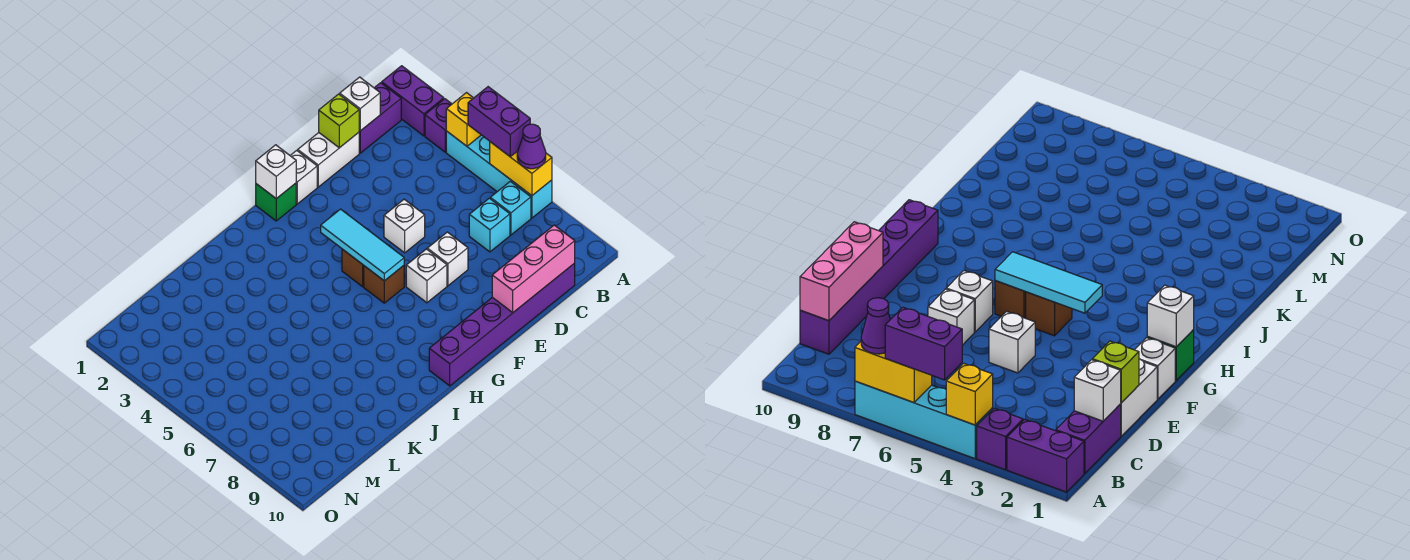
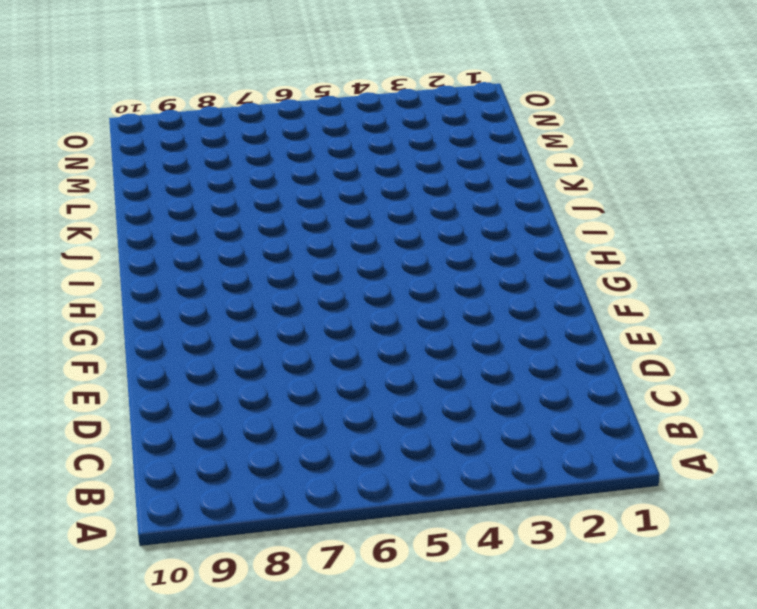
none -> purple 1x2 brick [382,66,444,136]
none -> purple 1x1 brick [425,99,452,152]
none -> cyan 1x4 brick [446,131,552,218]

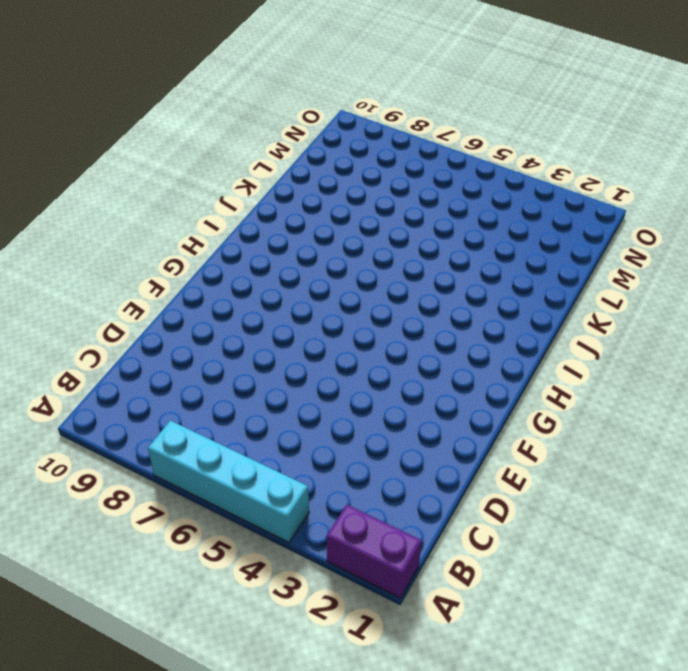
none -> purple 1x1 brick [425,99,452,152]
none -> purple 1x2 brick [359,83,401,153]
none -> cyan 1x1 brick [490,181,531,235]

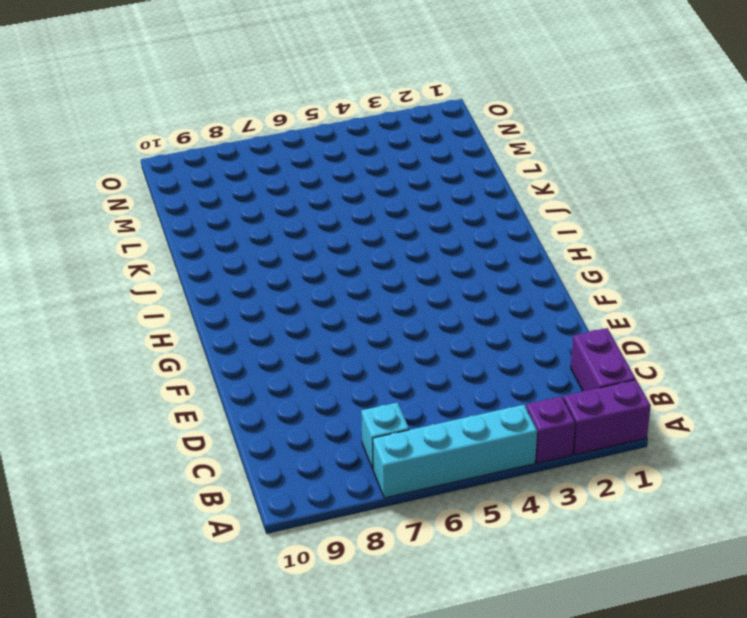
none -> cyan 1x1 brick [469,198,510,252]
none -> purple 1x6 brick [429,263,575,386]
none -> white 1x2 brick [298,132,359,187]

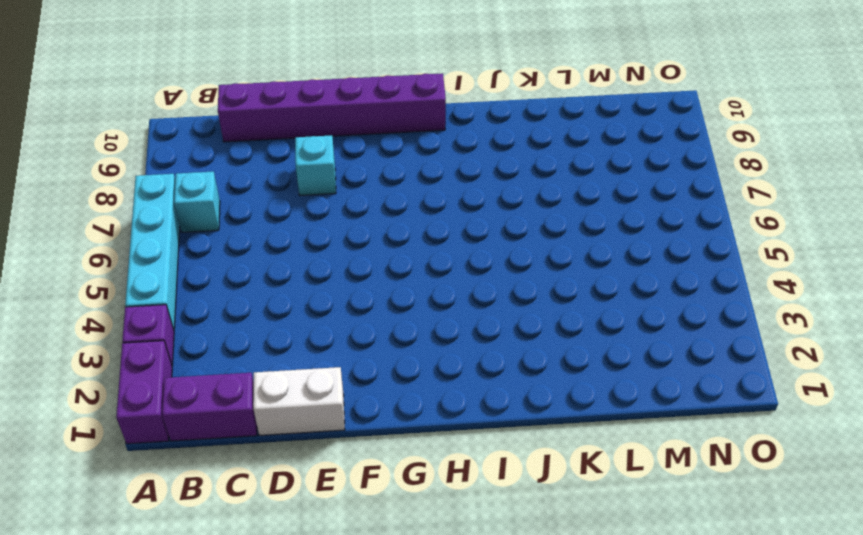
cyan 1x1 brick [295,135,336,195] -> cyan 1x1 brick moved to [469,198,510,252]
none -> white 1x1 brick [384,199,425,253]
none -> white 1x1 brick [427,232,468,286]
none -> white 1x1 brick [290,150,317,204]

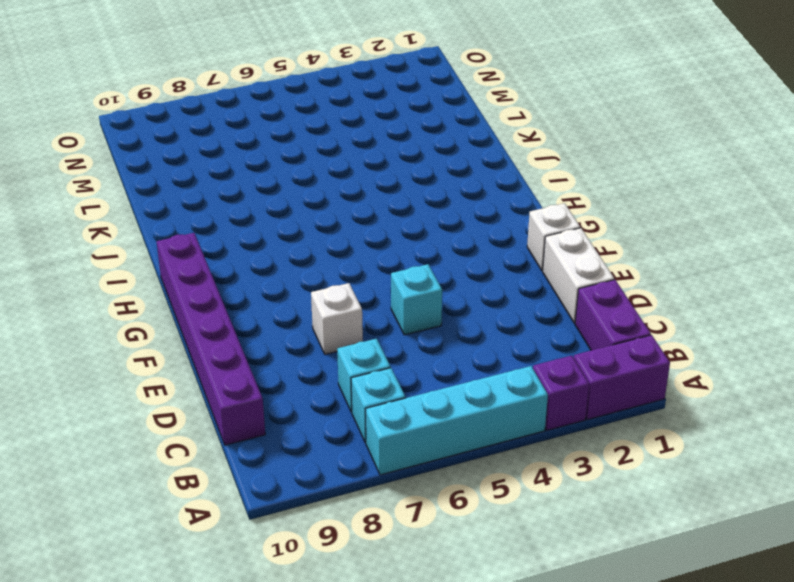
cyan 1x1 brick [391,264,442,335] -> white 1x1 brick [384,199,425,253]
none -> white 1x1 brick [406,249,447,303]
none -> green 1x1 brick [256,183,296,221]
none -> brown 1x1 brick [342,249,364,287]

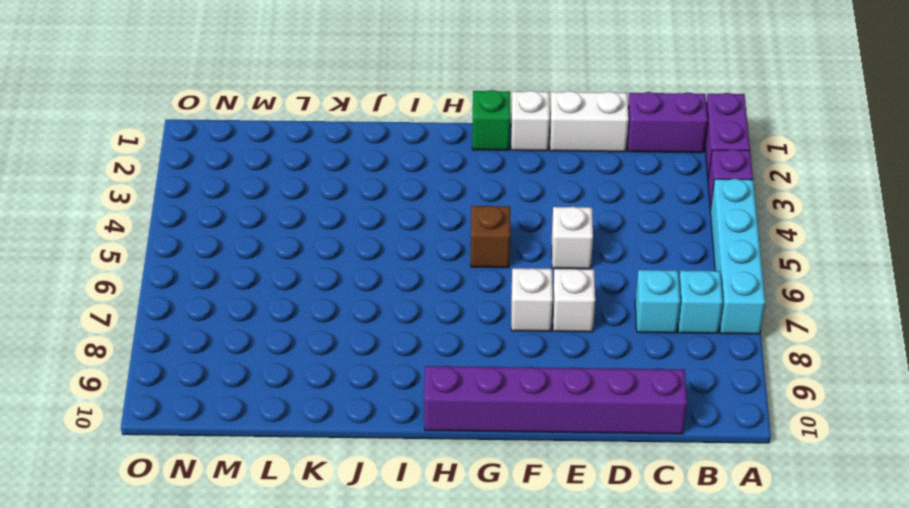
none -> brown 1x1 brick [364,266,404,303]
none -> yellow 1x1 brick [446,93,481,146]
none -> yellow 1x2 brick [490,142,552,196]

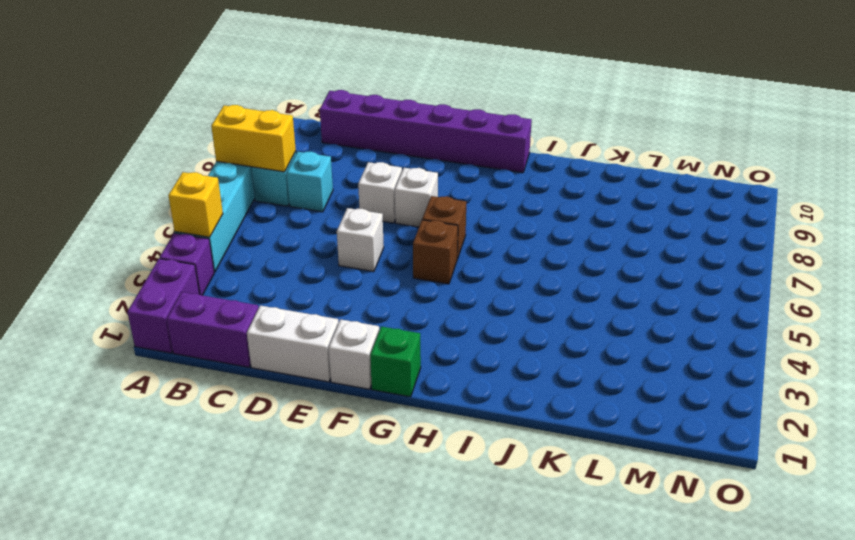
yellow 1x2 brick [211,105,296,172] -> yellow 1x2 brick turned to [490,142,552,196]
none -> white 1x1 brick [340,77,380,131]
none -> pink 1x3 brick [492,225,575,313]
none -> lime 1x1 brick [319,94,359,148]

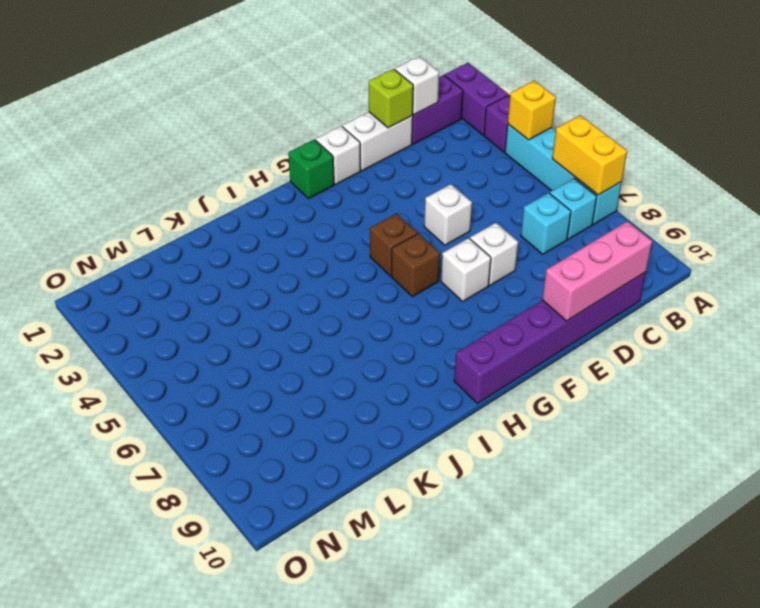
none -> white 1x1 brick [256,145,296,199]
none -> cyan 1x3 tile [321,209,404,281]
none -> purple 1x2 brick [468,87,530,156]

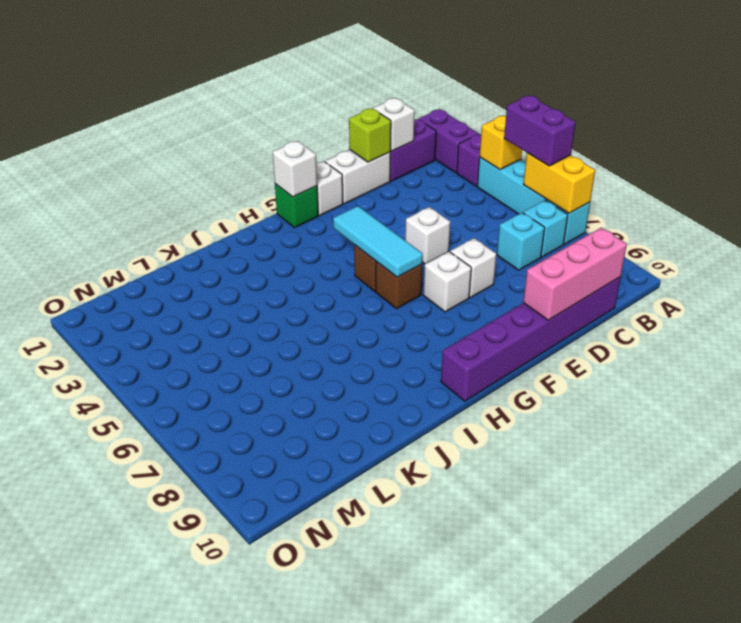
none -> purple 1x1 cone [517,124,546,169]

